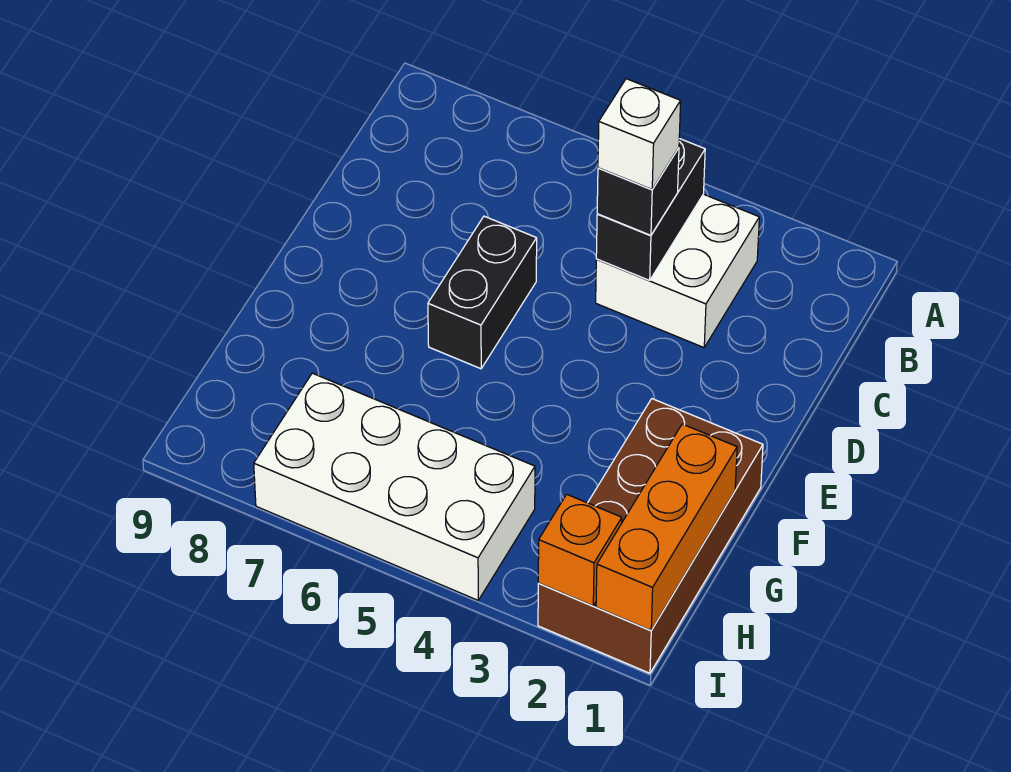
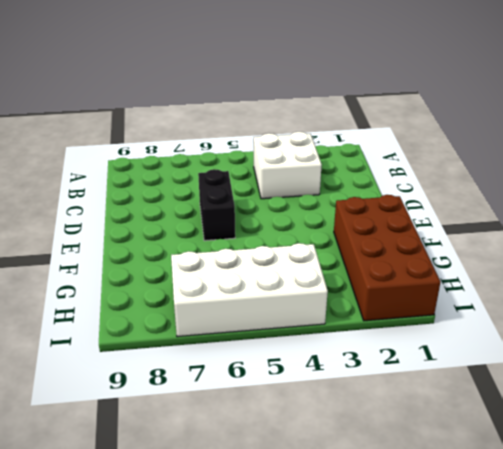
none -> black 1x2 brick [596,139,705,280]
none -> orange 1x3 brick [596,424,737,630]

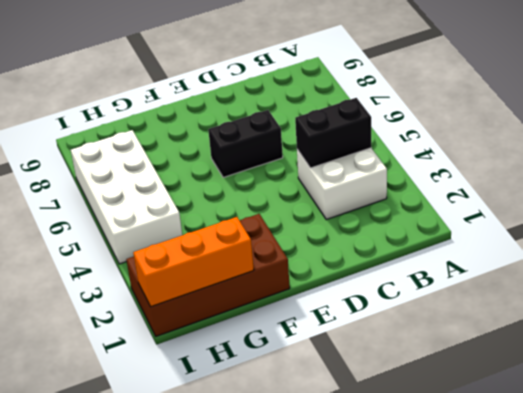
none -> orange 1x1 brick [538,494,622,606]
none -> black 1x1 brick [597,148,679,235]

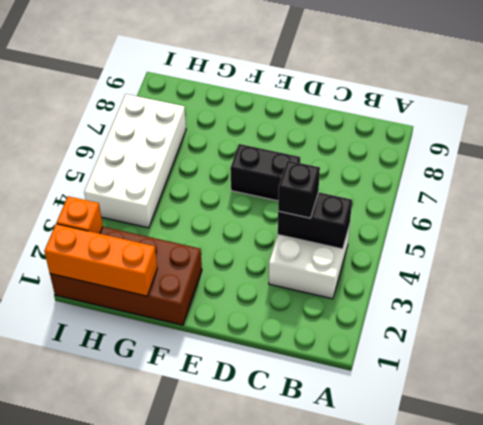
none -> white 1x1 brick [598,79,681,189]

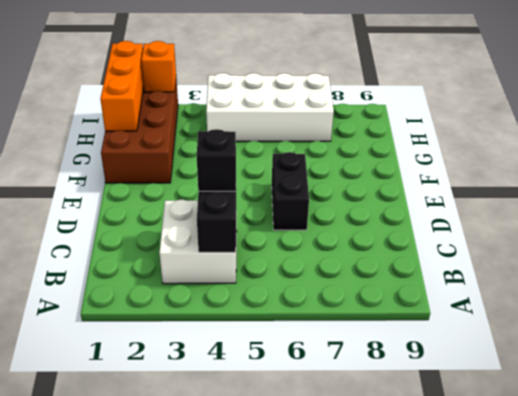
none -> white 1x1 brick [598,79,681,189]

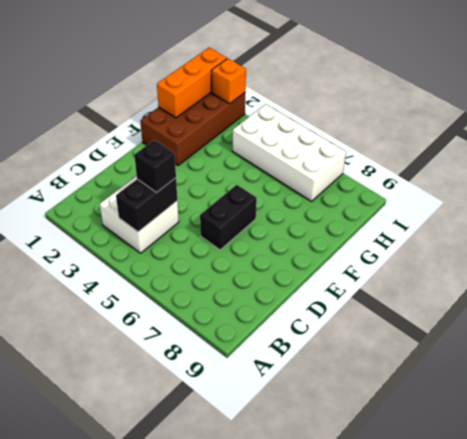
none -> white 1x1 brick [598,79,681,189]

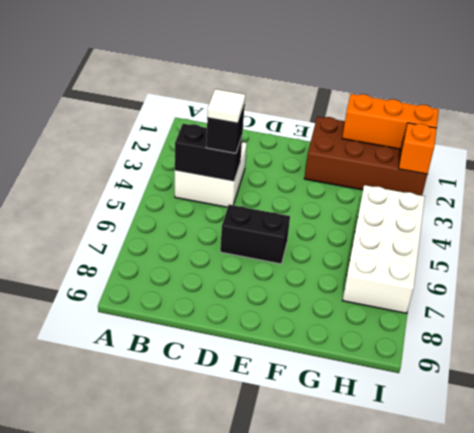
white 1x1 tile [207,89,245,123] -> white 1x1 brick [598,79,681,189]

